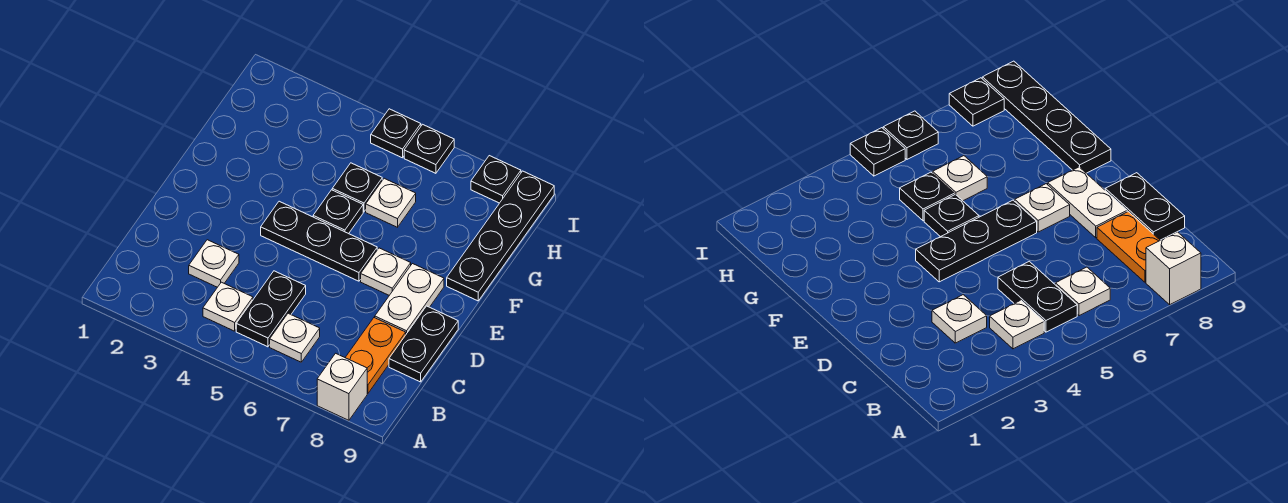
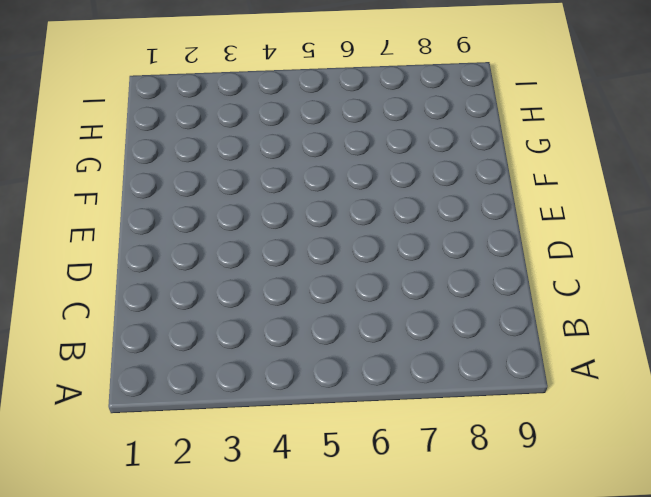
none -> white 1x1 brick [317,353,367,420]
none -> white 1x1 plate [203,282,253,331]
none -> black 1x2 plate [236,271,306,347]

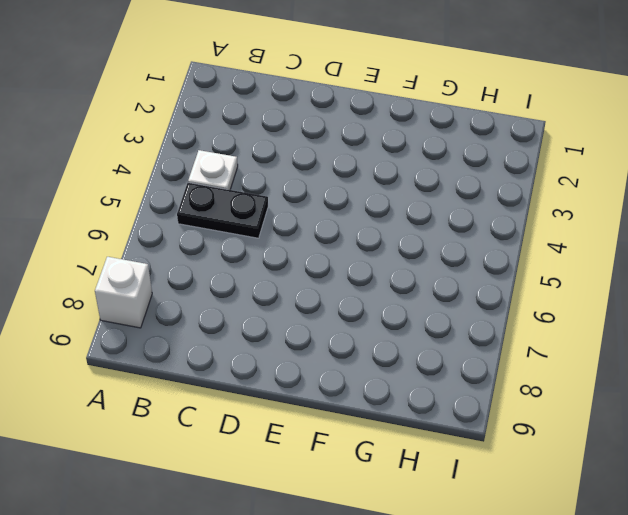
none -> white 1x1 plate [270,313,320,362]
none -> orange 1x2 plate [345,317,406,393]
none -> white 1x1 plate [189,240,239,287]

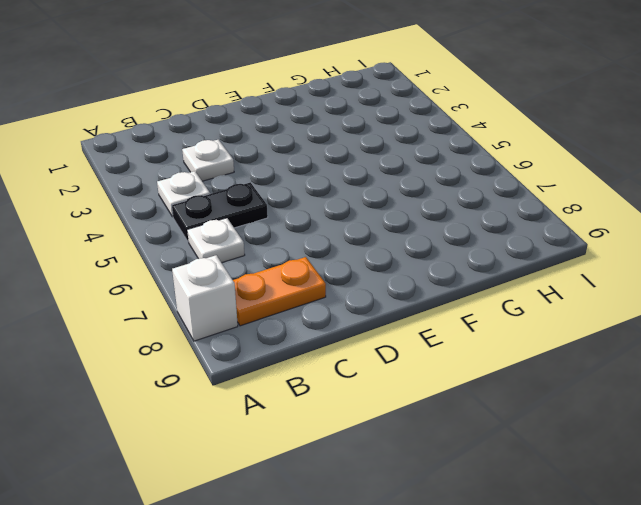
none -> black 1x2 plate [389,306,458,382]
none -> white 1x2 plate [375,264,444,334]
none -> black 1x3 plate [261,201,377,281]

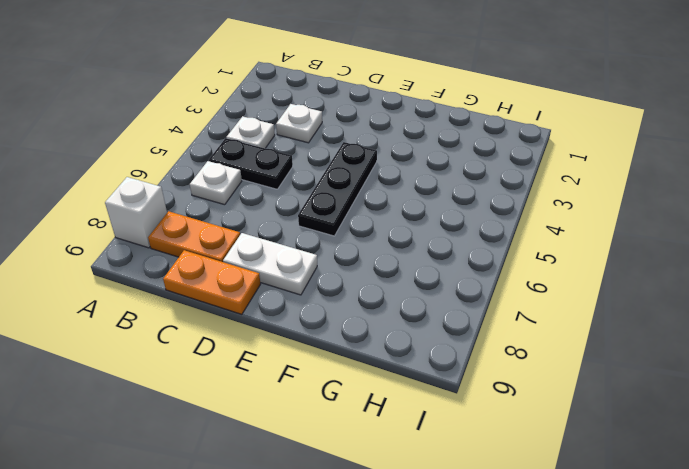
orange 1x2 plate [163,250,260,314] -> black 1x2 plate [389,306,458,382]
none -> white 1x1 plate [361,248,411,295]
none -> black 1x1 plate [313,190,363,234]
none -> black 1x4 plate [447,171,554,301]

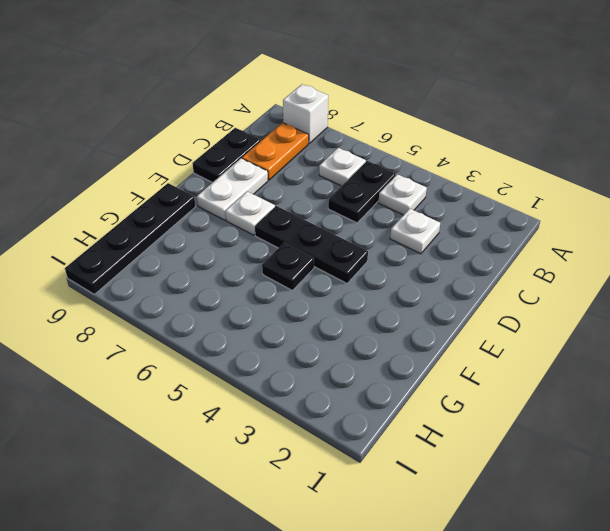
none -> black 1x1 plate [332,163,382,212]
none -> white 1x1 plate [366,178,416,227]
none -> black 1x1 plate [371,109,421,158]

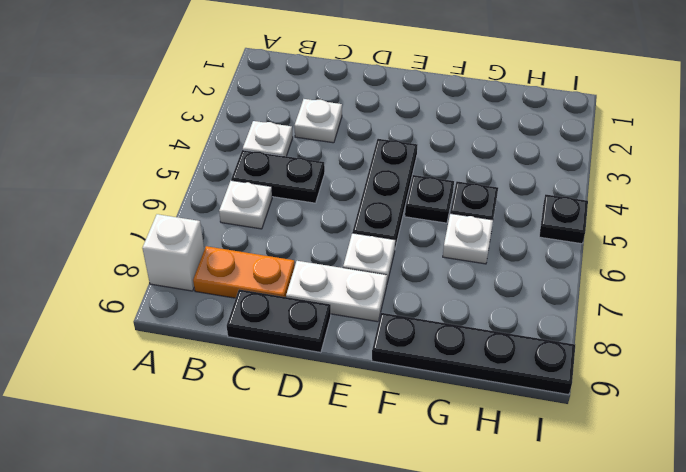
none -> black 1x1 plate [404,124,454,173]
none -> black 1x1 plate [471,156,521,203]

